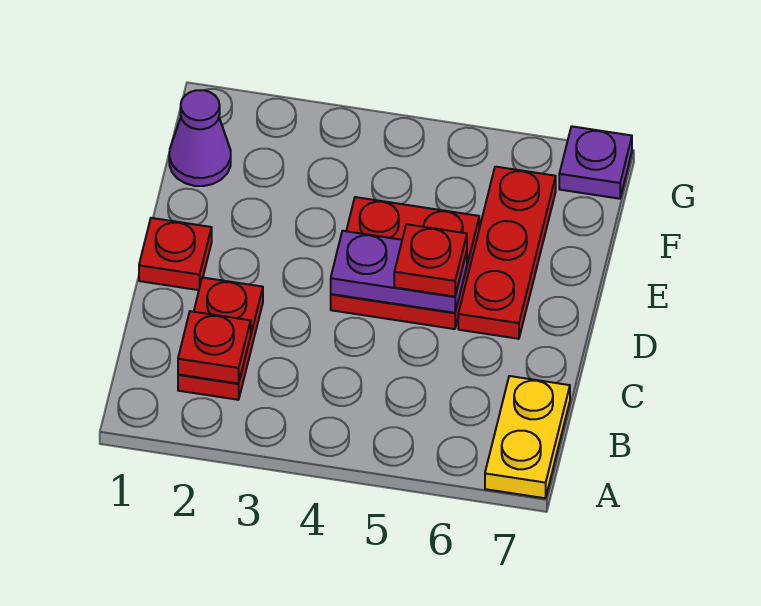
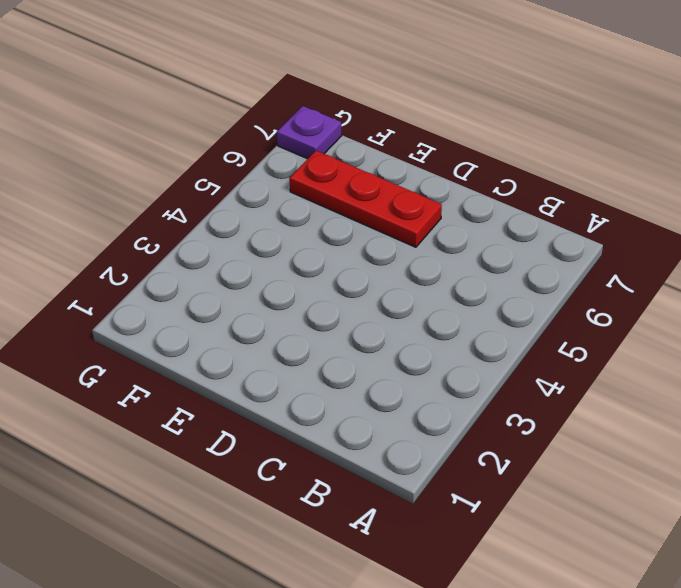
none -> yellow 1x2 plate [485,376,570,498]
none -> red 1x2 plate [178,277,263,400]

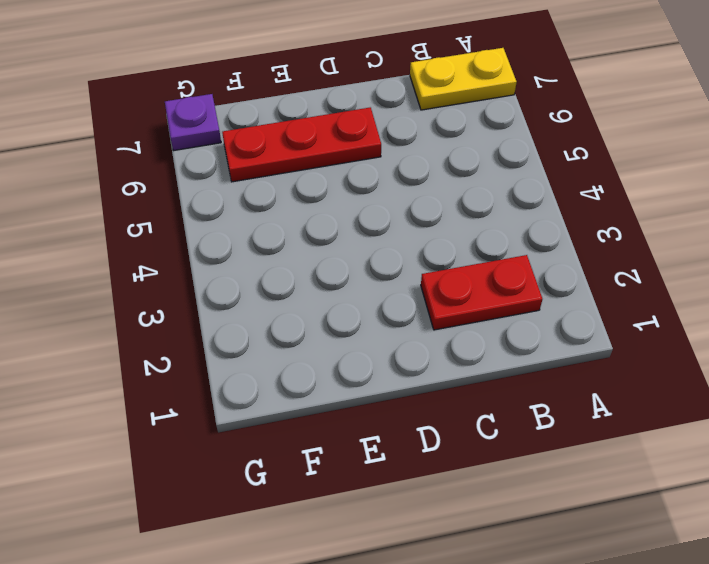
none -> red 1x1 plate [139,218,212,290]
none -> red 2x2 plate [331,197,479,329]

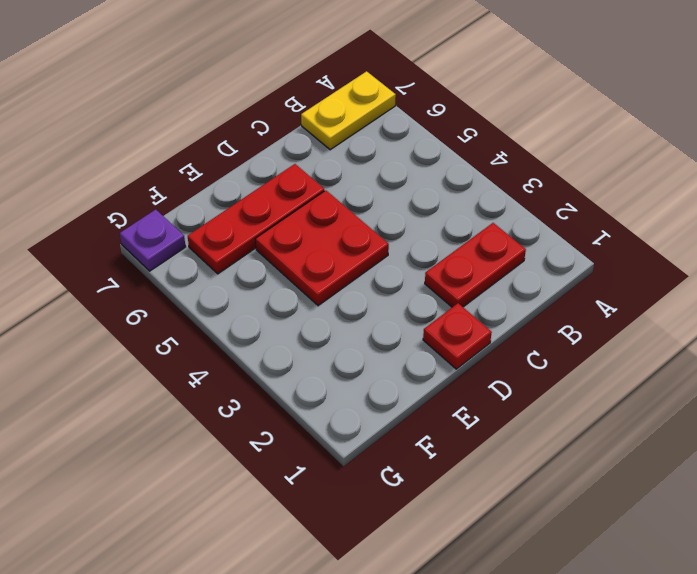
none -> purple 1x1 cone [169,90,231,186]
none -> red 1x1 plate [178,311,251,384]

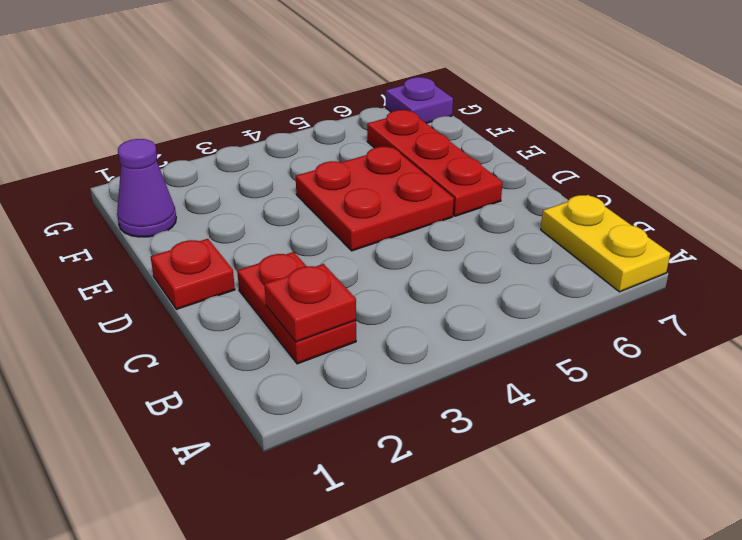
none -> purple 1x2 plate [331,231,467,313]
none -> red 1x1 plate [394,224,467,297]

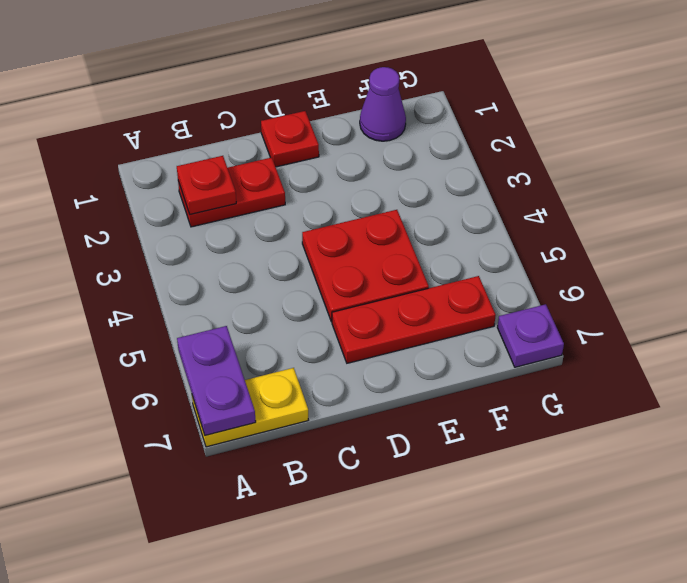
purple 1x2 plate [177,326,256,435] -> purple 1x2 plate moved to [331,231,467,313]
none -> red 1x1 plate [394,224,467,297]

